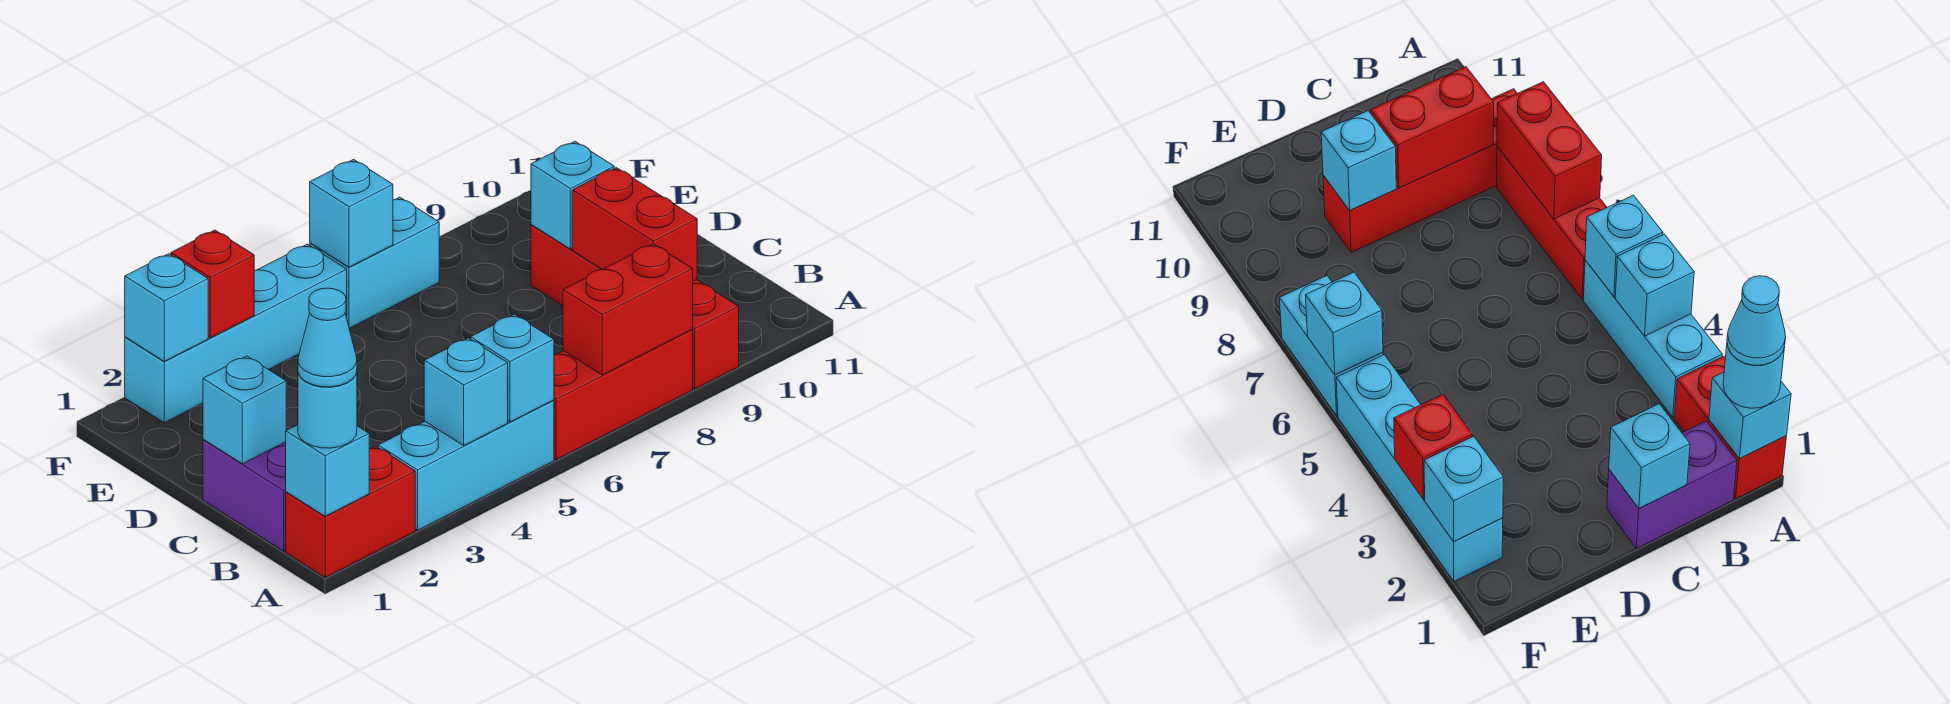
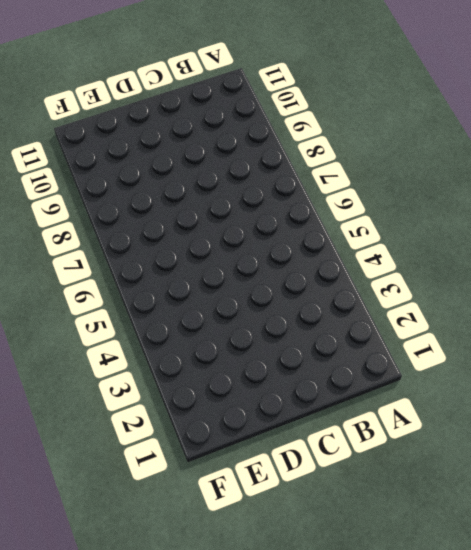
none -> red 1x2 brick [286,446,415,577]
none -> cyan 1x3 brick [378,400,554,530]
none -> red 1x3 brick [554,330,693,460]

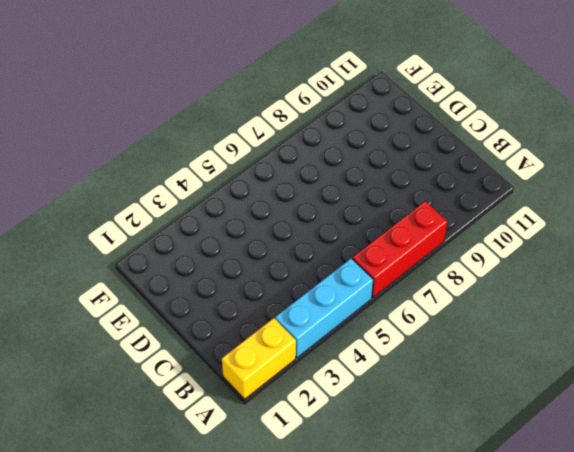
yellow 1x2 brick [222,318,296,399] -> red 1x2 brick [286,446,415,577]
none -> red 1x4 brick [531,225,739,389]
none -> purple 1x2 brick [203,439,286,551]
none -> cyan 1x4 brick [125,244,347,423]

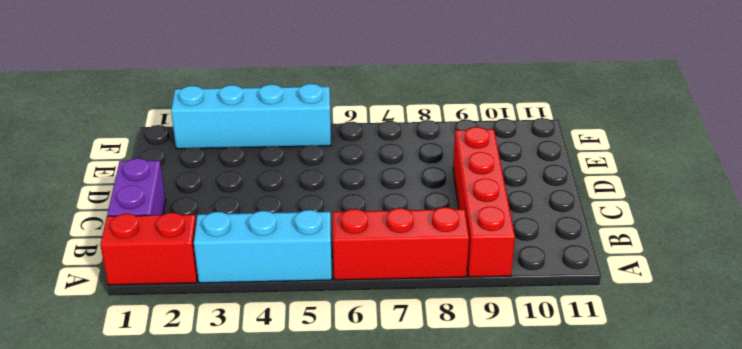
none -> cyan 1x2 brick [310,197,439,328]
none -> cyan 1x1 brick [286,425,369,516]
none -> cyan 1x1 brick [424,338,508,445]

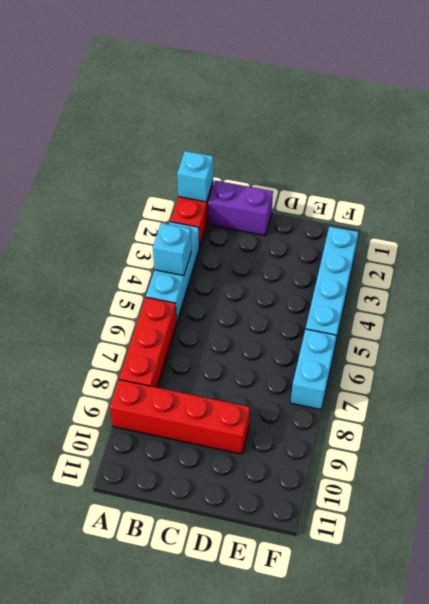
none -> cyan 1x1 brick [471,314,554,422]
none -> red 1x2 brick [563,244,693,375]
none -> red 1x2 brick [572,168,697,281]

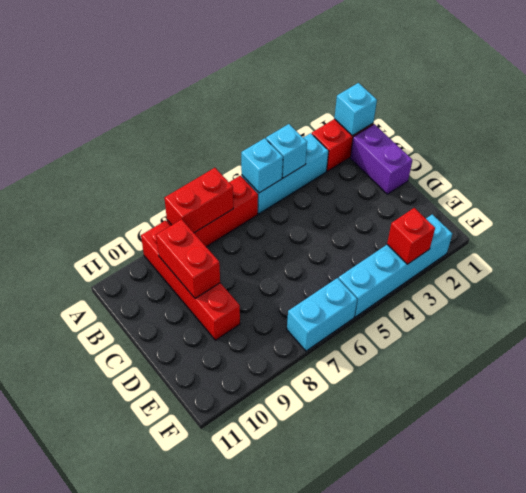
none -> cyan 1x1 brick [203,356,286,464]
none -> cyan 1x1 brick [531,141,614,249]
none -> cyan 1x1 brick [125,254,208,361]

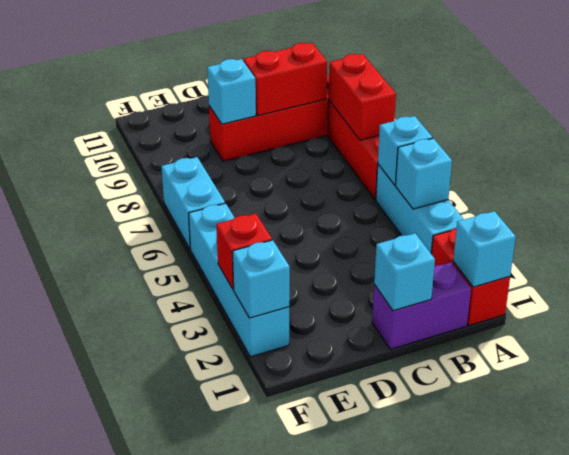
none -> cyan 1x1 brick [310,160,393,267]
none -> cyan 1x1 round brick [298,372,357,448]
none -> cyan 1x1 cone [298,288,357,387]

